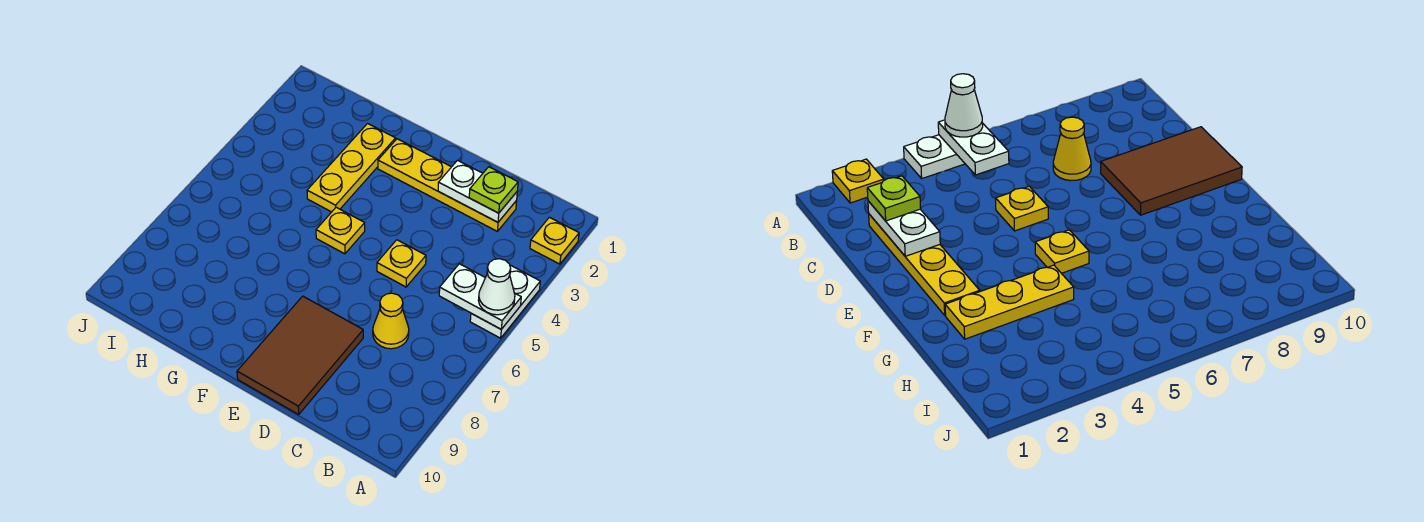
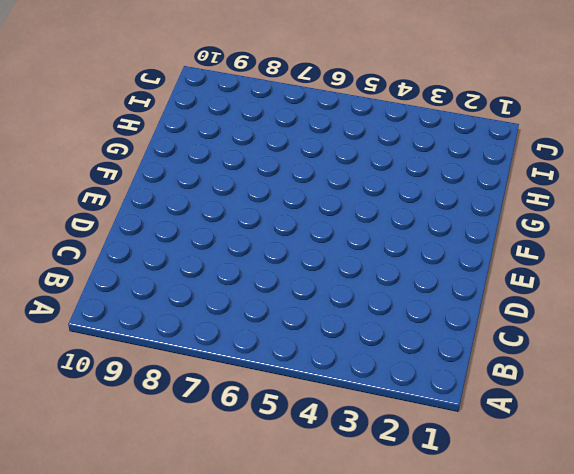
none -> yellow 1x1 plate [530,217,579,264]
none -> white 1x2 plate [470,265,540,338]
none -> yellow 1x4 plate [378,139,517,231]

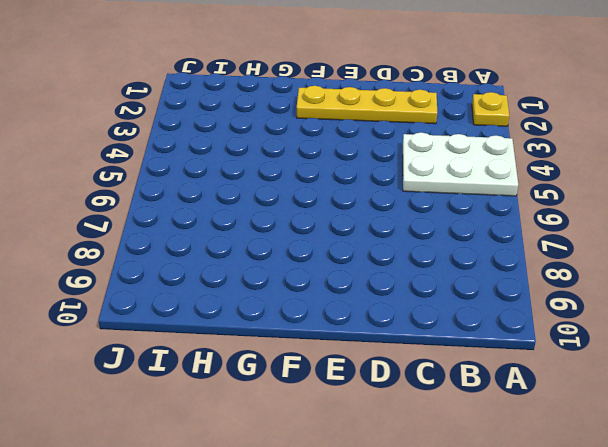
white 2x3 plate [403,132,518,196] -> white 1x2 plate [470,265,540,338]
none -> yellow 1x1 cone [373,293,409,349]
none -> yellow 1x1 plate [377,240,426,287]
none -> brown 2x3 tile [237,296,363,414]

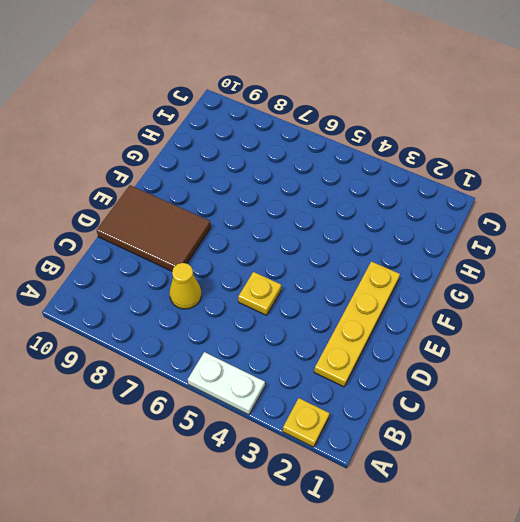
none -> yellow 1x1 plate [316,207,365,254]
none -> yellow 1x3 plate [307,124,396,212]
none -> white 1x2 plate [439,264,521,329]

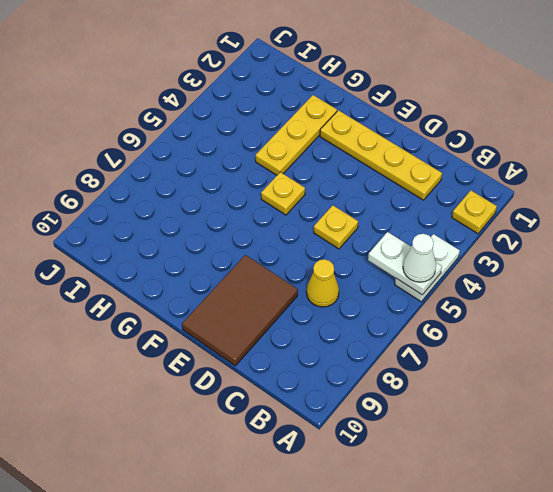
none -> white 1x2 plate [438,160,517,222]
none -> lime 1x1 plate [469,167,518,213]

